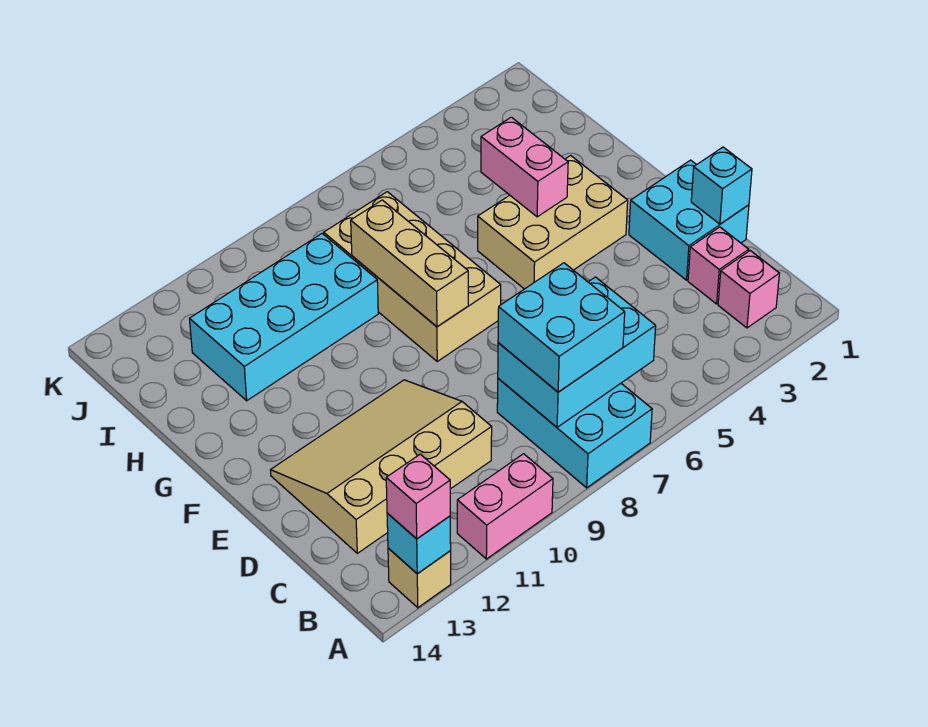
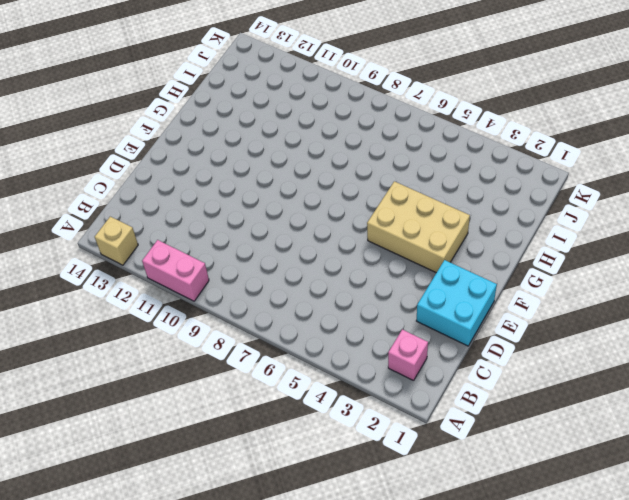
none -> cyan 2x3 brick [497,378,652,488]
none -> pink 1x1 brick [688,227,749,304]
none -> tan 3x4 slope [270,380,492,553]

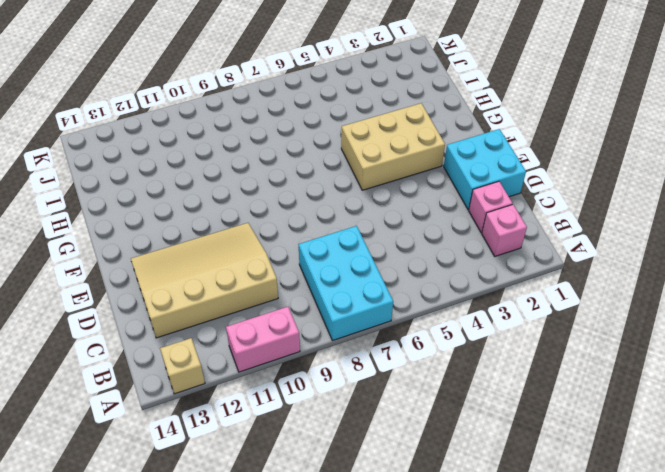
none -> tan 2x4 brick [324,192,501,361]
none -> cyan 2x4 brick [190,234,378,401]
none -> cyan 1x1 brick [387,513,451,574]

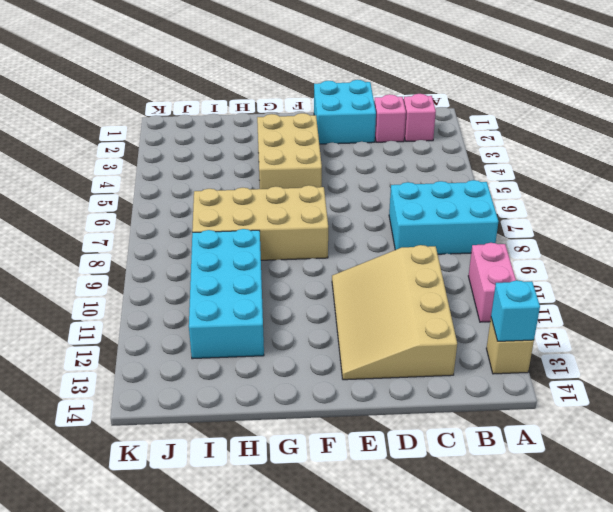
none -> cyan 2x3 brick [498,277,656,427]
none -> cyan 1x1 brick [691,147,752,224]
none -> tan 1x3 brick [351,200,468,327]

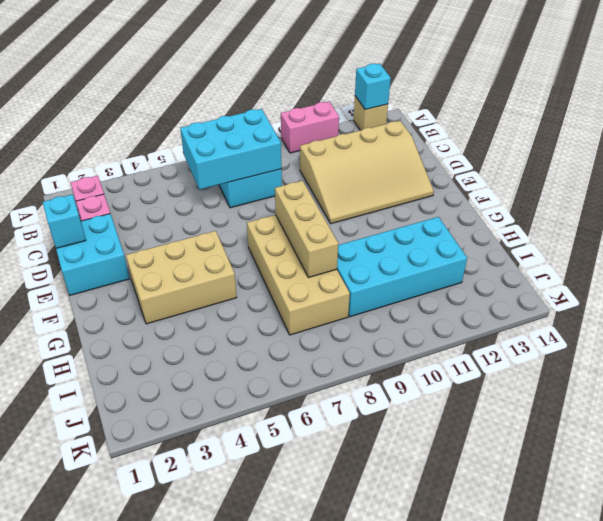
none -> pink 1x2 brick [481,117,568,217]
none -> pink 1x1 brick [386,454,450,539]
none -> cyan 2x2 brick [498,263,625,392]

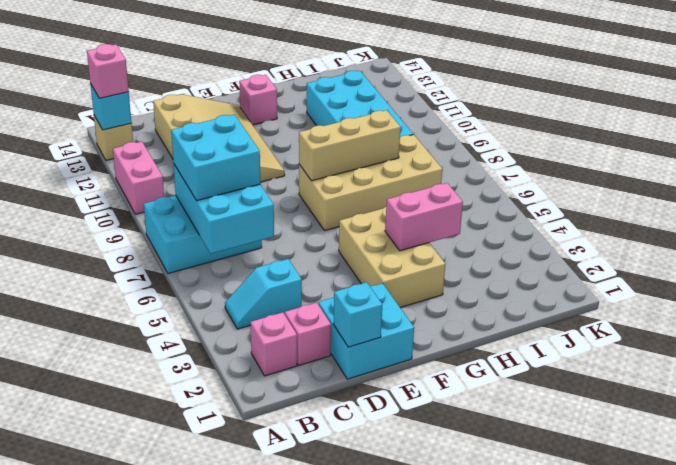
cyan 1x2 slope [225,259,302,329] -> none
pink 1x1 brick [239,75,277,125] -> none

